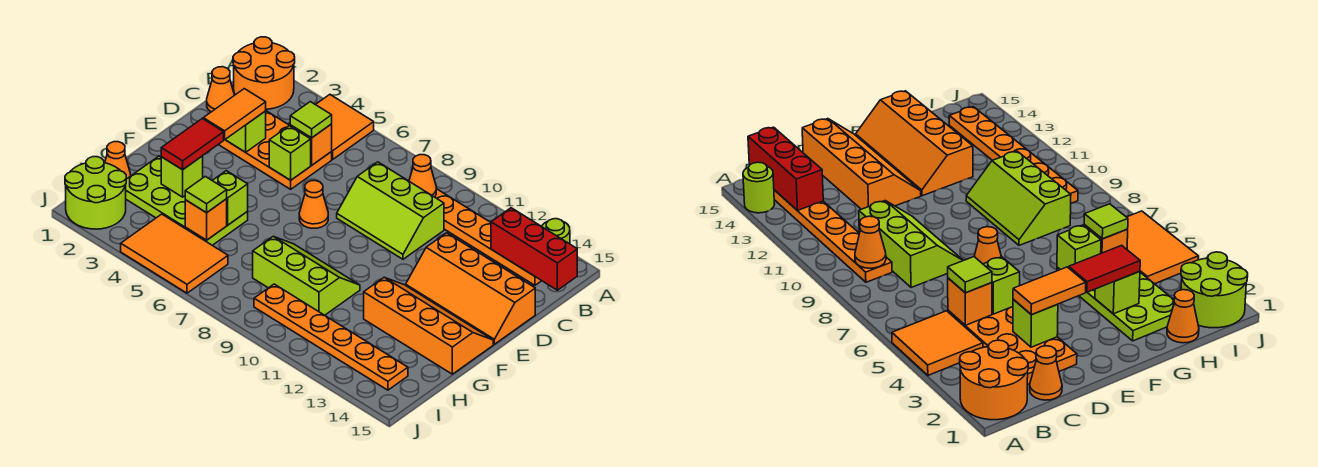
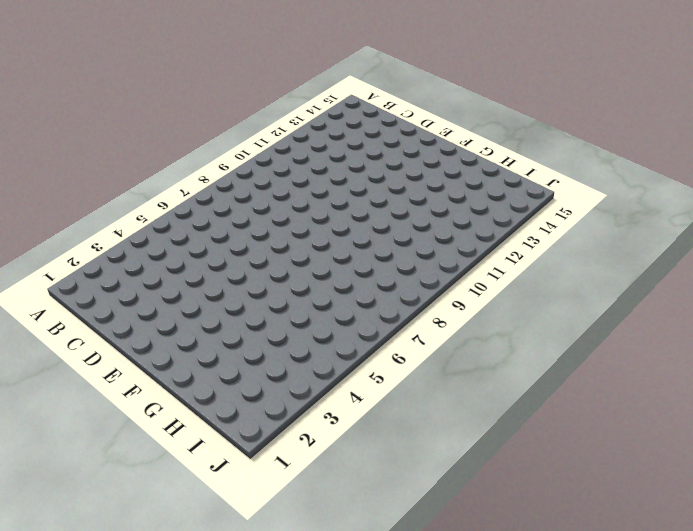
none -> orange 2x2 round brick [233,37,295,109]
none -> orange 2x2 tile [289,95,374,159]
none -> lime 1x1 round brick [542,219,570,244]

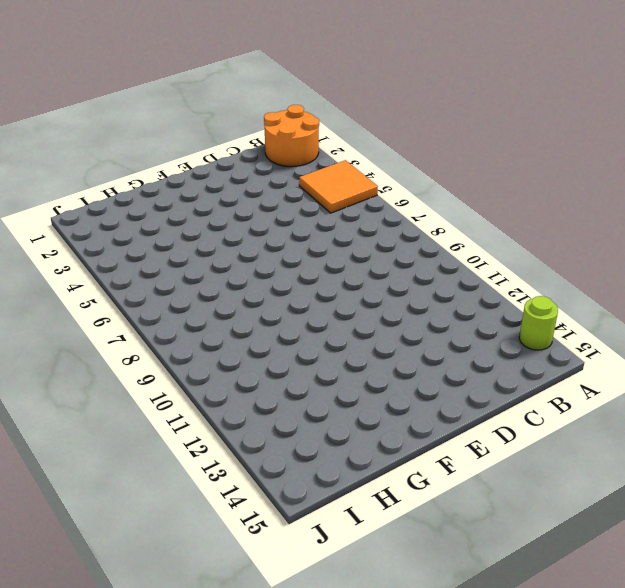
none -> orange 1x6 plate [435,189,542,285]
none -> orange 1x1 cone [207,67,234,112]
none -> orange 2x4 plate [218,111,332,189]

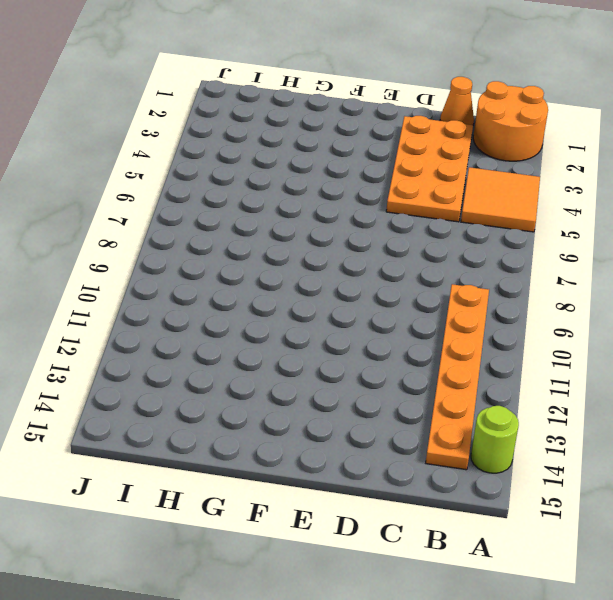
none -> lime 2x3 slope [337,162,444,259]
none -> orange 2x4 slope [406,233,535,344]
none -> orange 1x1 cone [299,181,328,228]

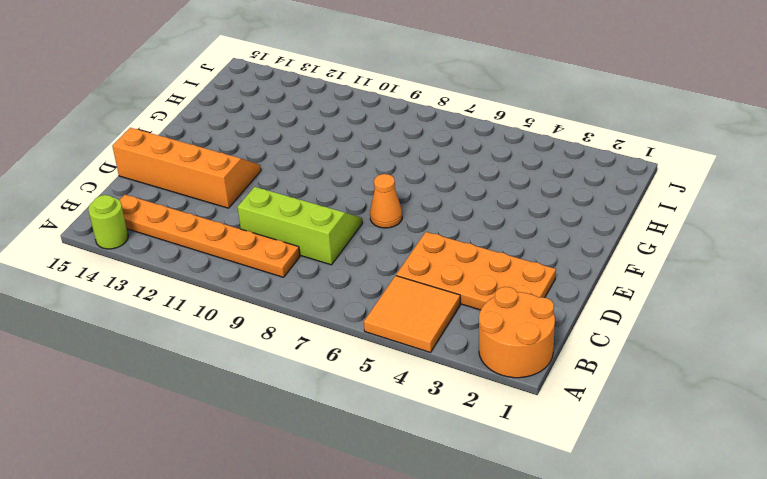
none -> orange 1x1 cone [207,67,234,112]
none -> orange 2x4 slope [364,278,493,374]
none -> lime 2x4 plate [126,156,248,245]

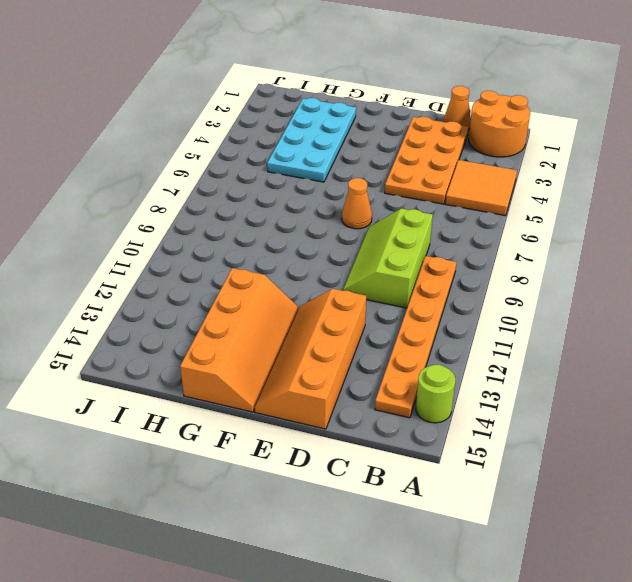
cyan 2x4 plate [267,98,356,182] -> lime 2x4 plate [126,156,248,245]
none -> lime 2x3 slope [253,236,360,315]
none -> orange 1x1 cone [105,142,131,179]
none -> lime 2x2 round brick [65,157,126,229]

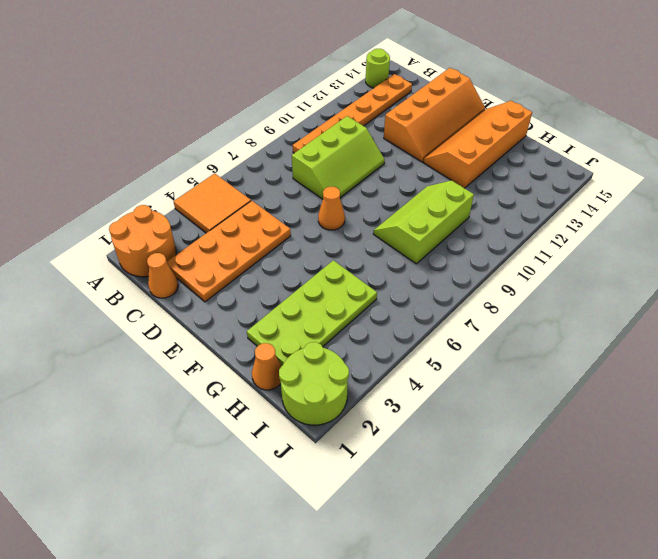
none -> orange 2x3 tile [121,214,228,293]
none -> orange 1x6 plate [254,284,408,390]
none -> orange 1x1 cone [409,155,436,197]

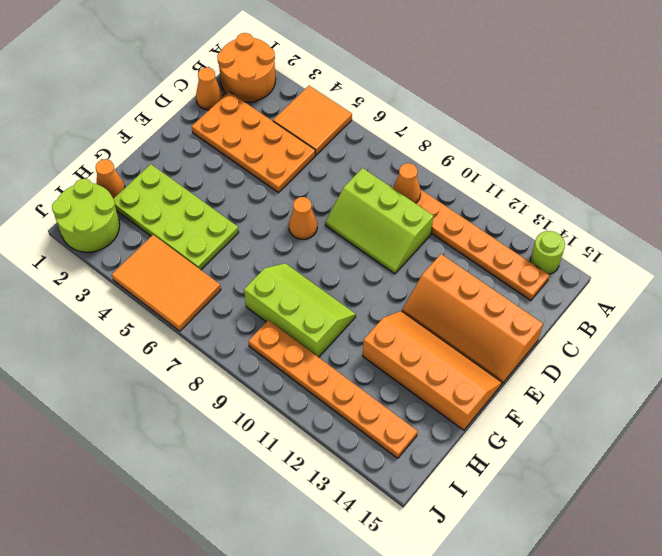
none -> red 1x3 brick [491,208,577,290]
none -> orange 1x1 brick [290,124,332,165]
none -> lime 1x1 brick [225,111,266,152]

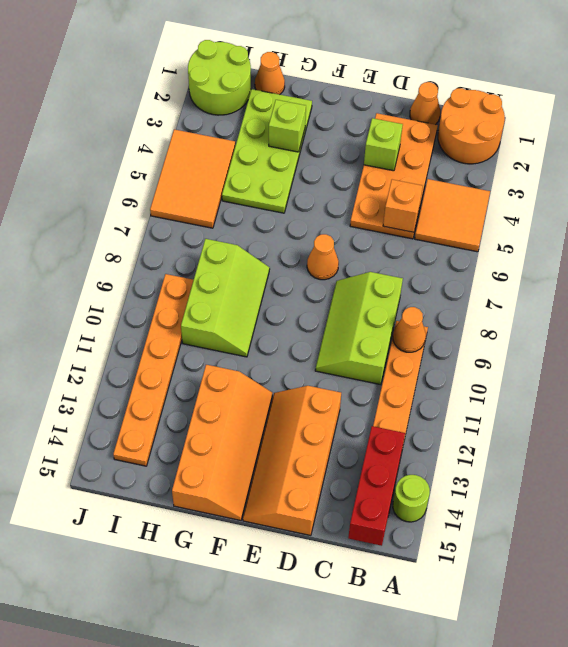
none -> lime 1x1 brick [269,126,311,180]
none -> lime 1x1 brick [212,171,248,225]
none -> orange 1x1 brick [185,199,227,240]

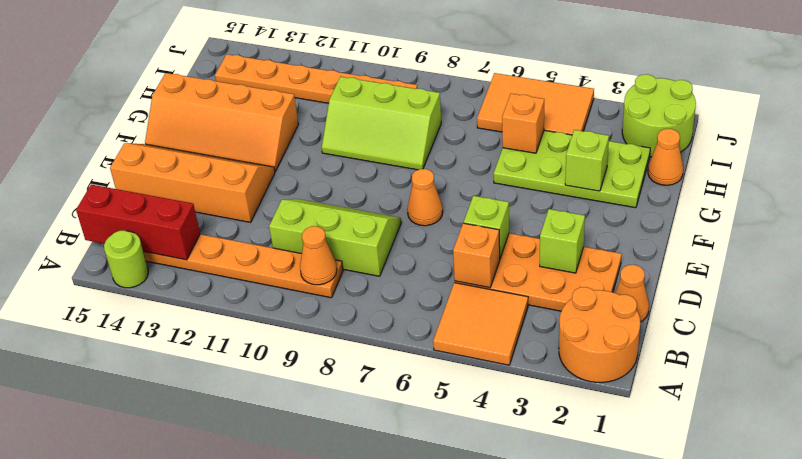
none -> lime 1x1 brick [212,171,248,225]
none -> lime 1x1 tile [290,102,332,138]
none -> orange 1x2 tile [203,89,266,140]

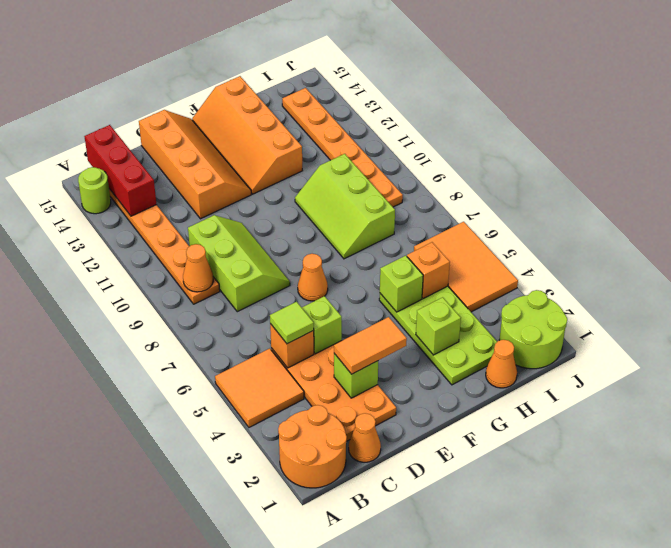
none -> red 1x2 tile [161,119,224,170]
none -> lime 1x1 tile [185,176,227,213]

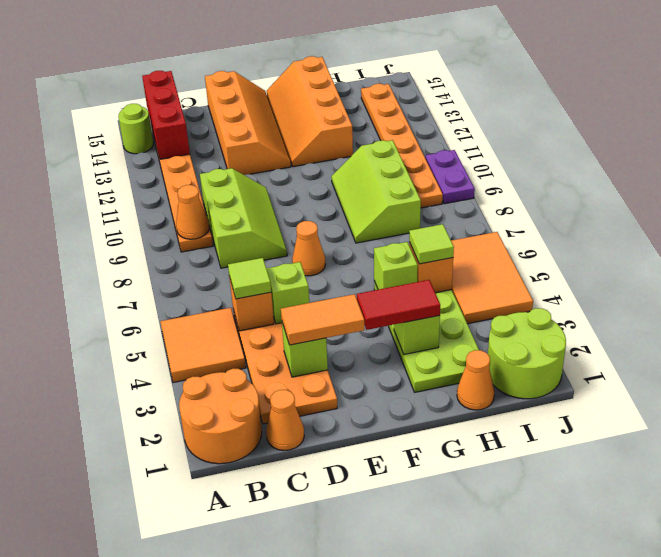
purple 1x2 plate [425,150,475,204] -> none

